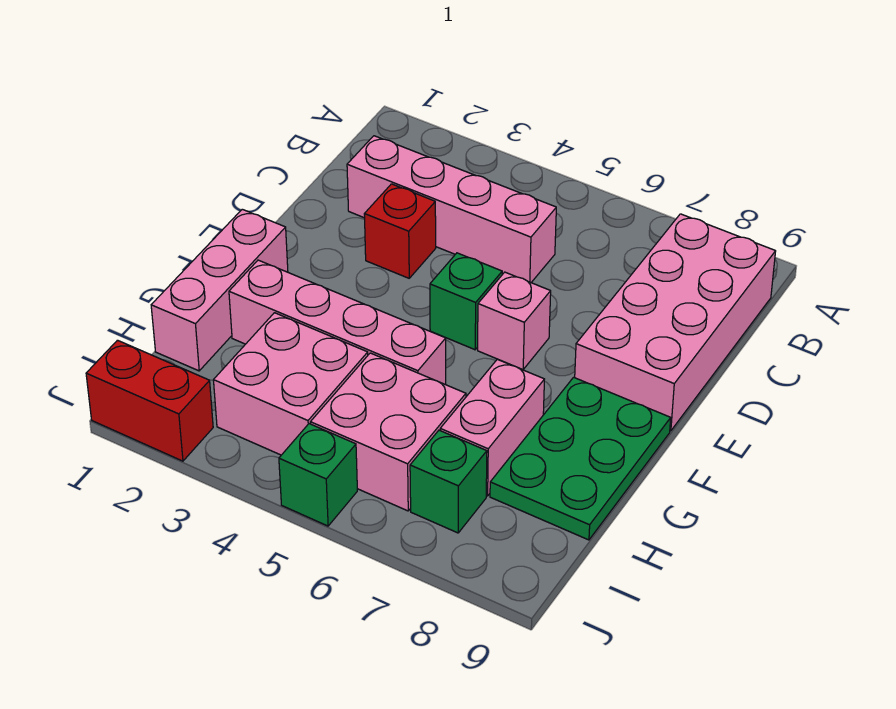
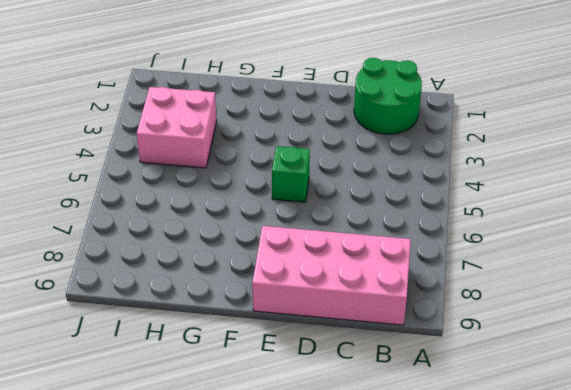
green 2x2 round brick [354,58,422,134] -> pink 1x4 brick [347,136,556,282]
none -> red 1x1 brick [364,184,436,278]
none -> pink 1x1 brick [478,272,551,370]
none -> pink 1x3 brick [151,209,288,371]

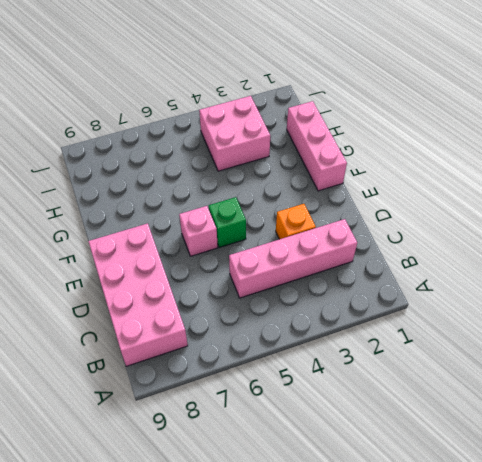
orange 1x1 brick [276,204,316,239] -> red 1x1 brick [364,184,436,278]
none -> green 2x3 plate [490,377,671,540]
none -> pink 1x4 brick [229,260,446,385]
none -> pink 1x2 brick [440,359,544,496]

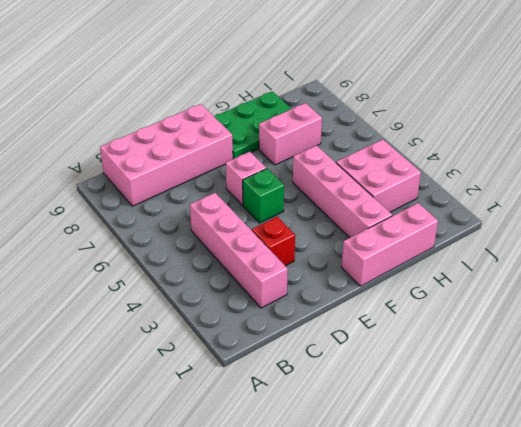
none -> pink 2x2 brick [310,353,466,511]
none -> green 1x1 brick [410,430,487,533]
none -> red 1x2 brick [86,340,213,461]

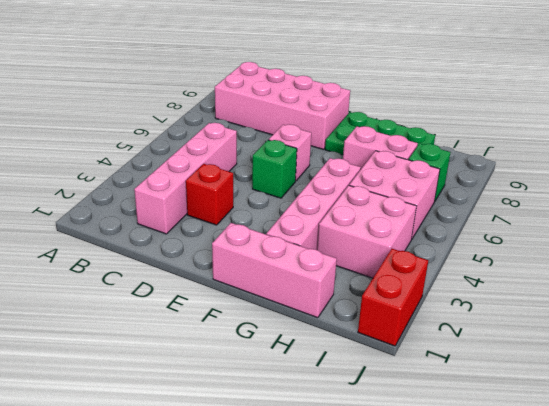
none -> green 1x1 brick [279,424,357,526]

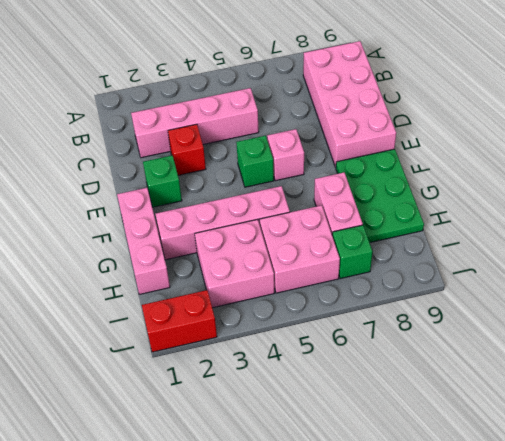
green 1x1 brick [143,155,182,207] -> green 1x1 brick moved to [279,424,357,526]

